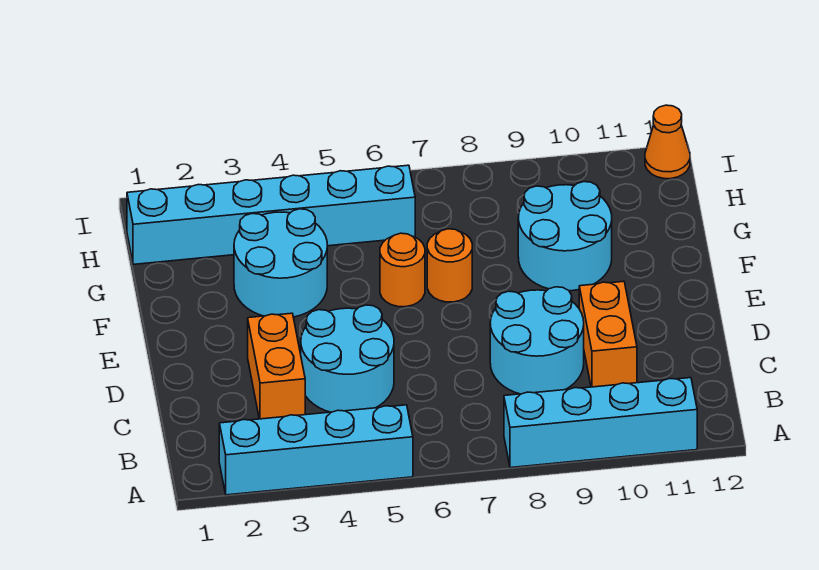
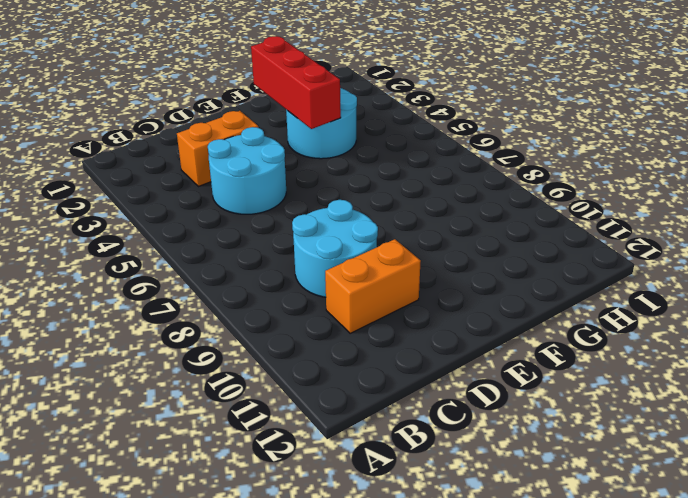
red 1x3 brick [251,36,341,129] -> none
none -> cyan 1x4 brick [219,405,413,495]
none -> cyan 1x4 brick [504,378,697,468]
none -> orange 1x1 round brick [380,233,425,307]

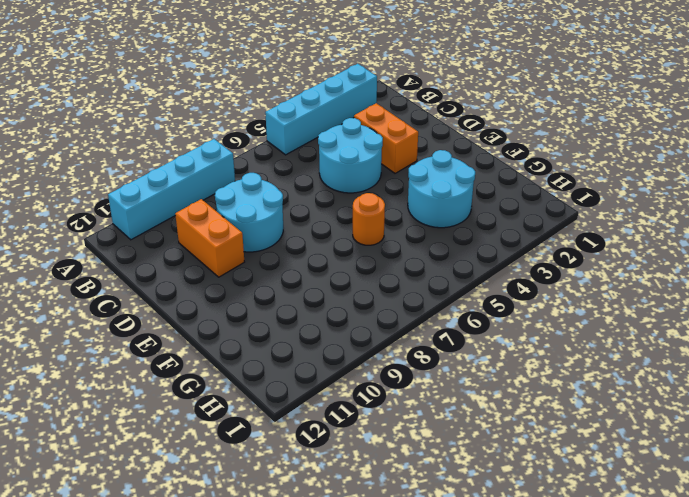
none -> orange 1x1 round brick [427,229,472,302]
none -> cyan 2x2 round brick [518,182,612,291]
none -> cyan 1x6 brick [127,165,415,264]

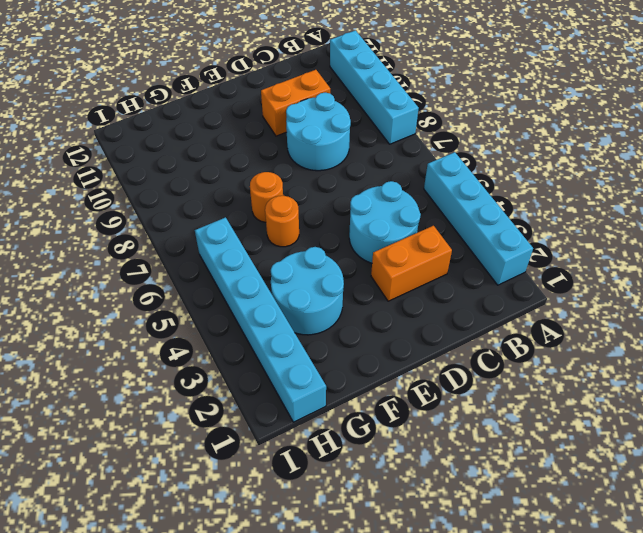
none -> cyan 2x2 round brick [518,182,612,291]
none -> orange 1x1 cone [645,105,690,179]

